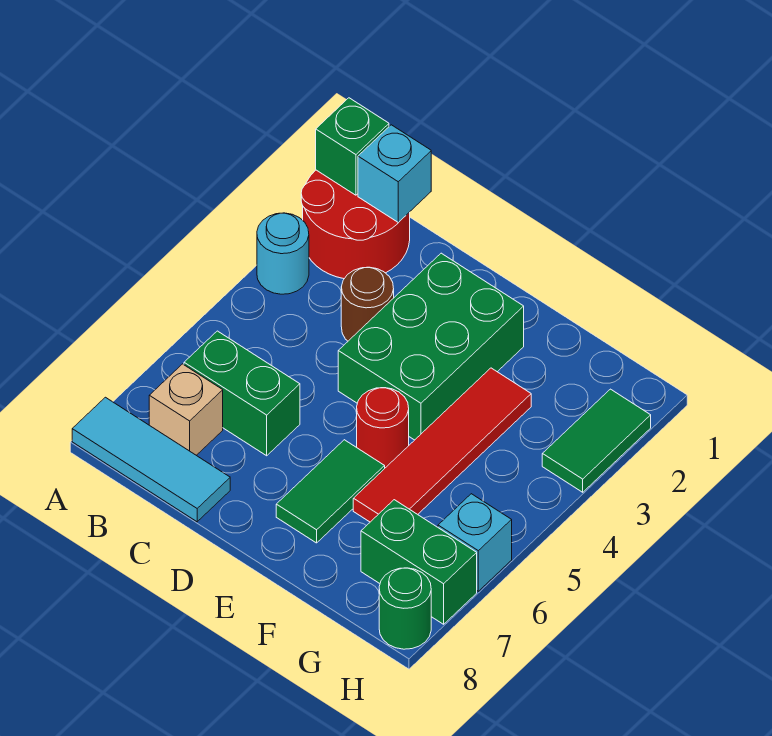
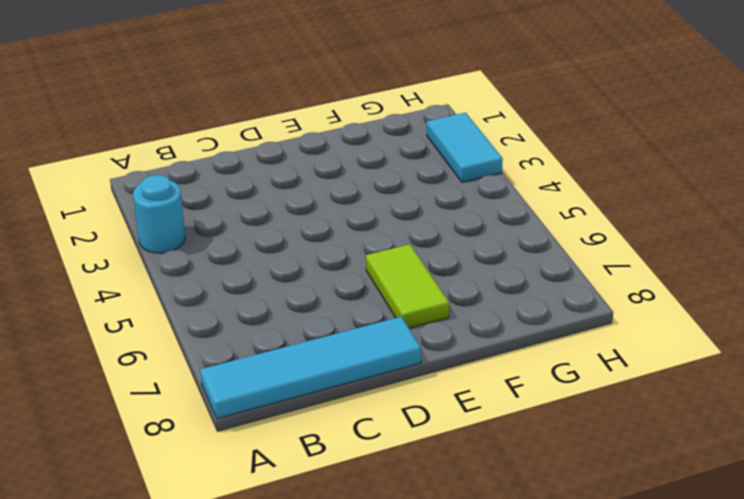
cyan 1x4 tile [200,317,421,419] -> cyan 1x3 tile [72,397,230,522]
lime 1x2 tile [366,244,449,328] -> green 1x2 tile [276,440,385,543]
cyan 1x2 tile [427,113,503,182] -> green 1x2 tile [542,389,651,492]
none -> red 2x2 round brick [301,170,410,279]
none -> green 1x2 brick [184,331,300,456]
none -> tan 1x1 brick [149,364,223,455]

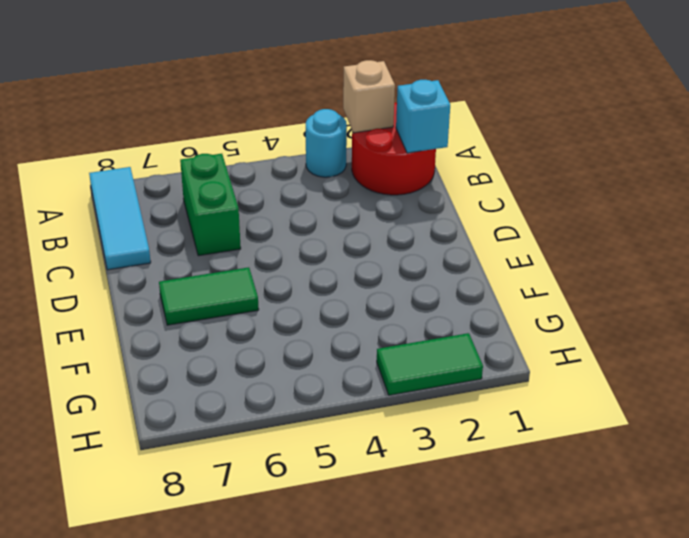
tan 1x1 brick [343,60,395,133] -> tan 1x1 brick moved to [149,364,223,455]
none -> brown 1x1 round brick [341,267,394,341]
none -> green 2x3 brick [338,253,524,440]
none -> red 1x1 round brick [357,388,409,468]

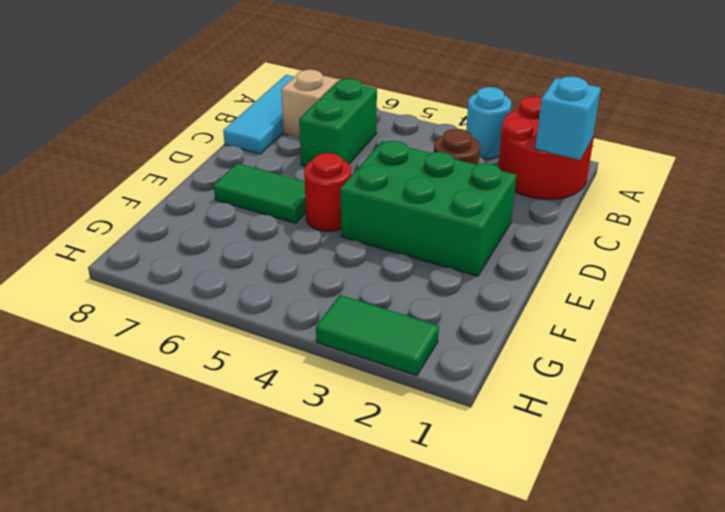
none -> red 1x4 tile [353,368,531,522]
none -> green 1x2 brick [361,500,477,624]
none -> cyan 1x1 brick [438,494,512,591]

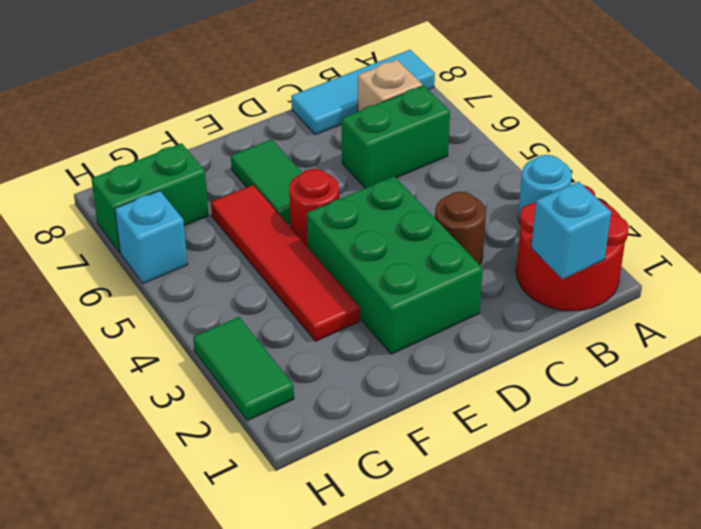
none -> green 1x1 round brick [379,568,431,649]
none -> green 1x1 brick [316,98,389,195]

